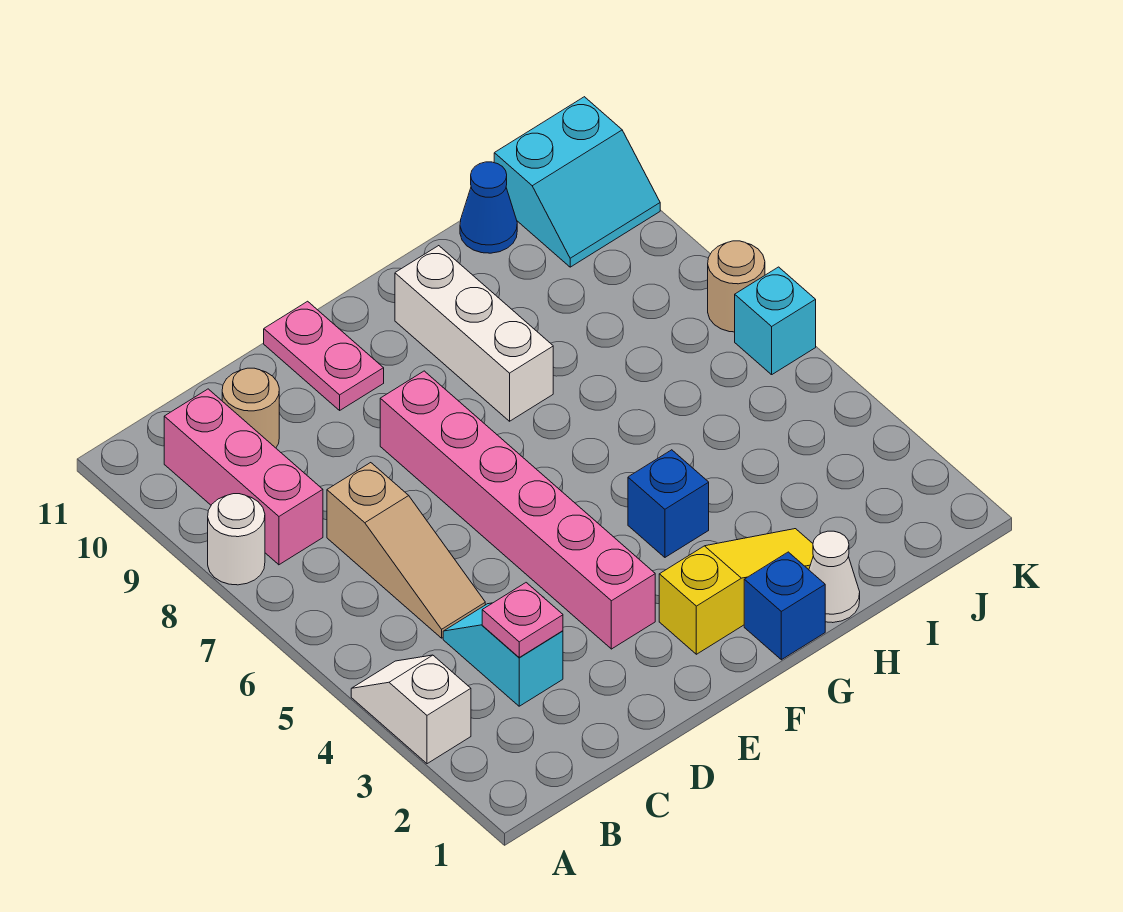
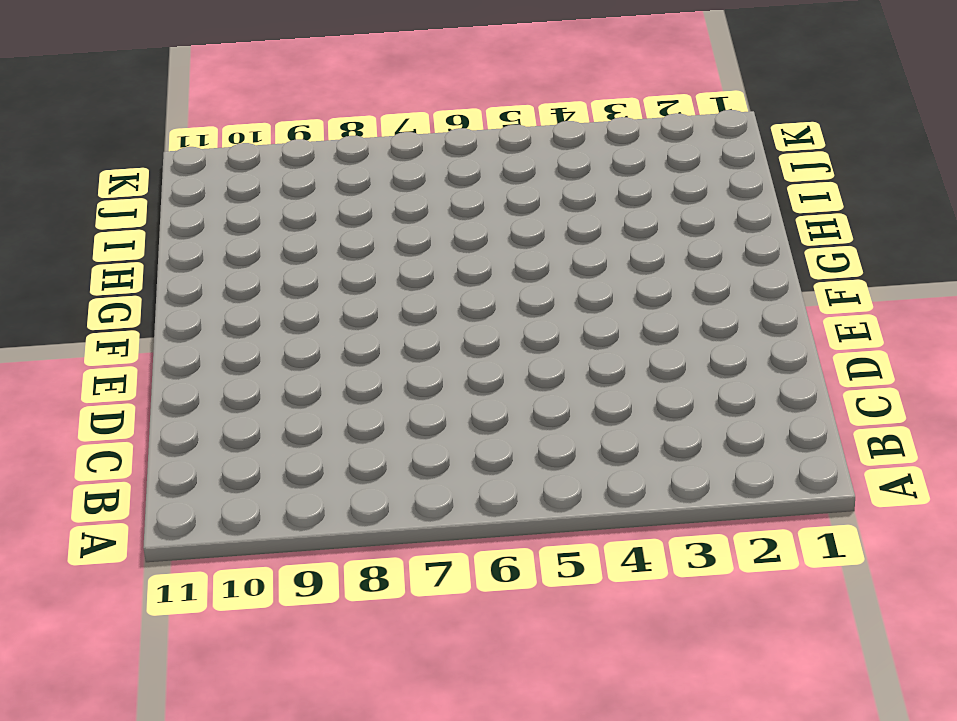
none -> white 1x2 slope [351,655,471,764]
none -> white 1x1 round brick [208,494,265,585]
none -> pink 1x3 brick [164,389,323,565]

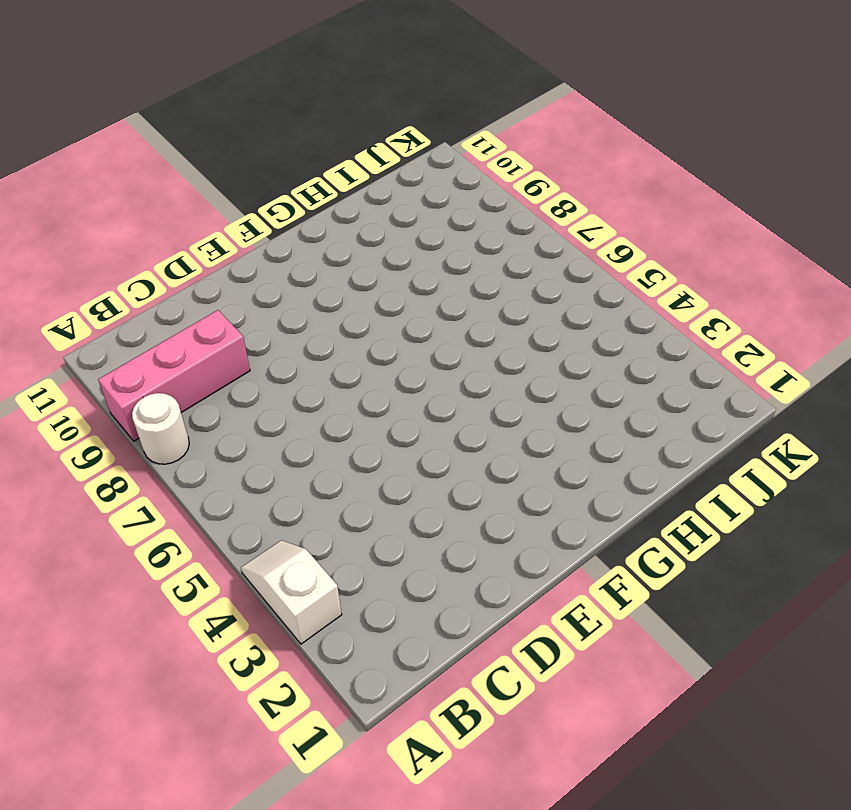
pink 1x3 brick [98,310,250,441] -> pink 1x3 brick turned to [164,389,323,565]
none -> cyan 1x2 slope [443,603,563,706]
none -> tan 1x3 slope [327,463,485,638]
none -> tan 1x1 round brick [222,368,279,448]

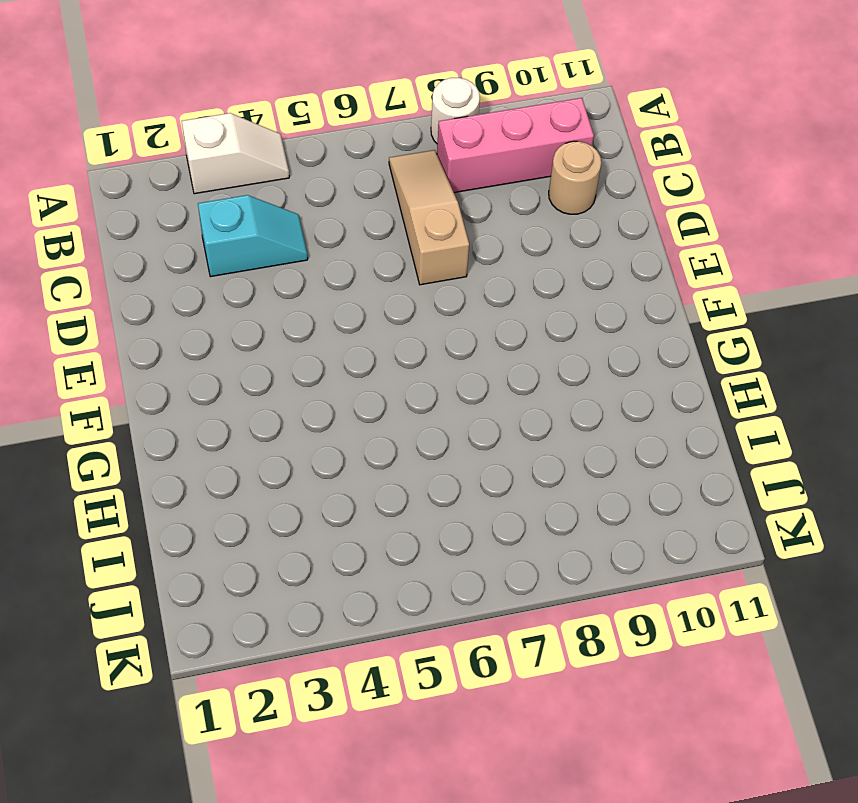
tan 1x3 slope [389,150,469,285] -> tan 1x3 slope turned to [327,463,485,638]
none -> pink 1x6 brick [380,371,655,649]
none -> pink 1x2 plate [264,301,384,410]
none -> yellow 1x3 slope [659,529,813,654]

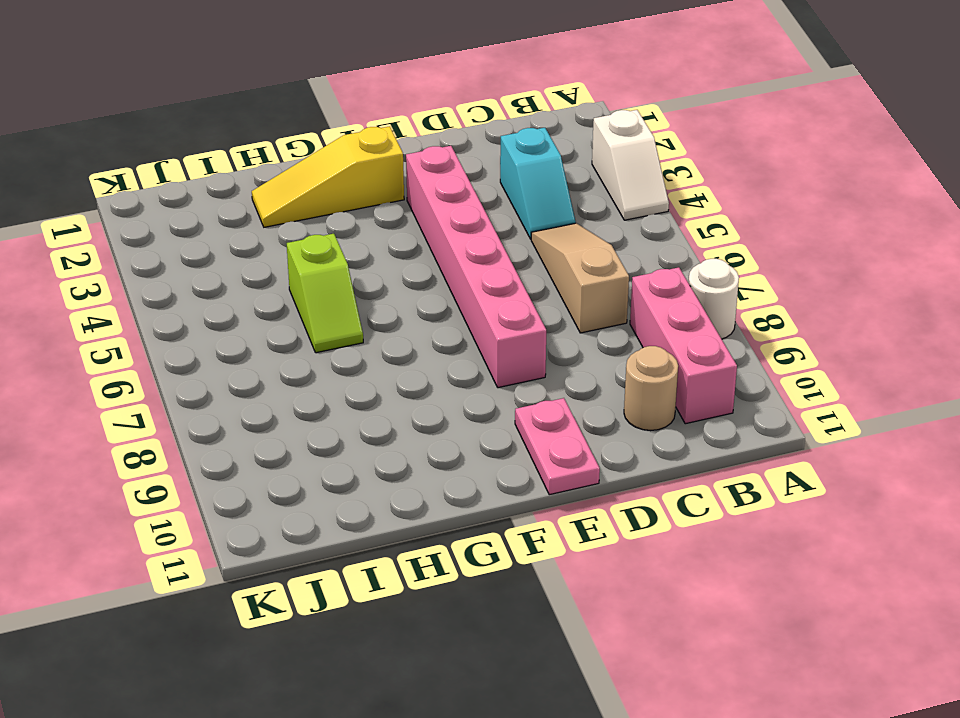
lime 1x2 slope [287,234,363,353] -> none
none -> blue 1x1 brick [744,552,825,660]
none -> blue 1x1 brick [628,450,709,557]
none -> white 1x3 brick [395,246,553,421]

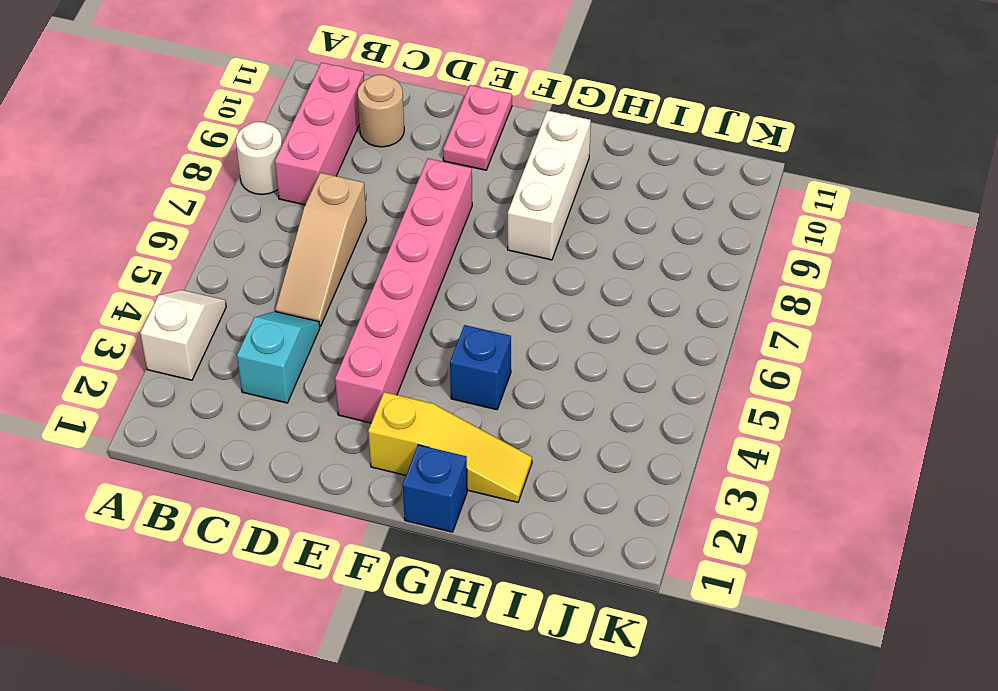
none -> white 1x1 cone [809,531,860,623]
none -> blue 1x1 cone [460,162,517,253]
none -> cyan 2x2 slope [494,97,660,267]

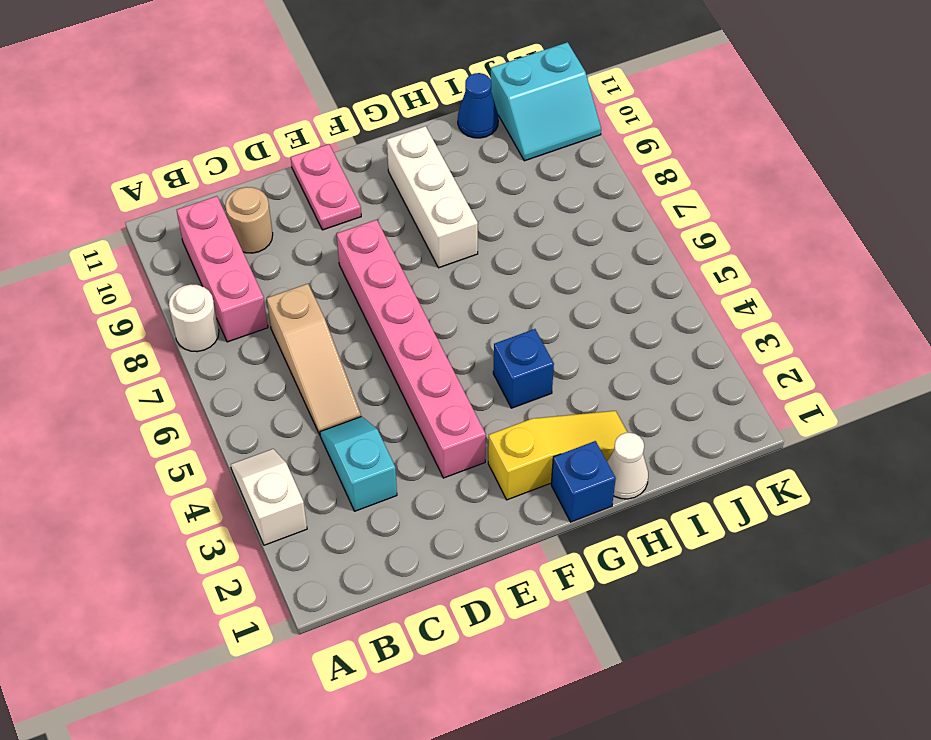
none -> cyan 1x1 brick [735,267,816,375]
none -> tan 1x1 round brick [708,241,765,332]
none -> pink 1x1 plate [482,583,563,657]

